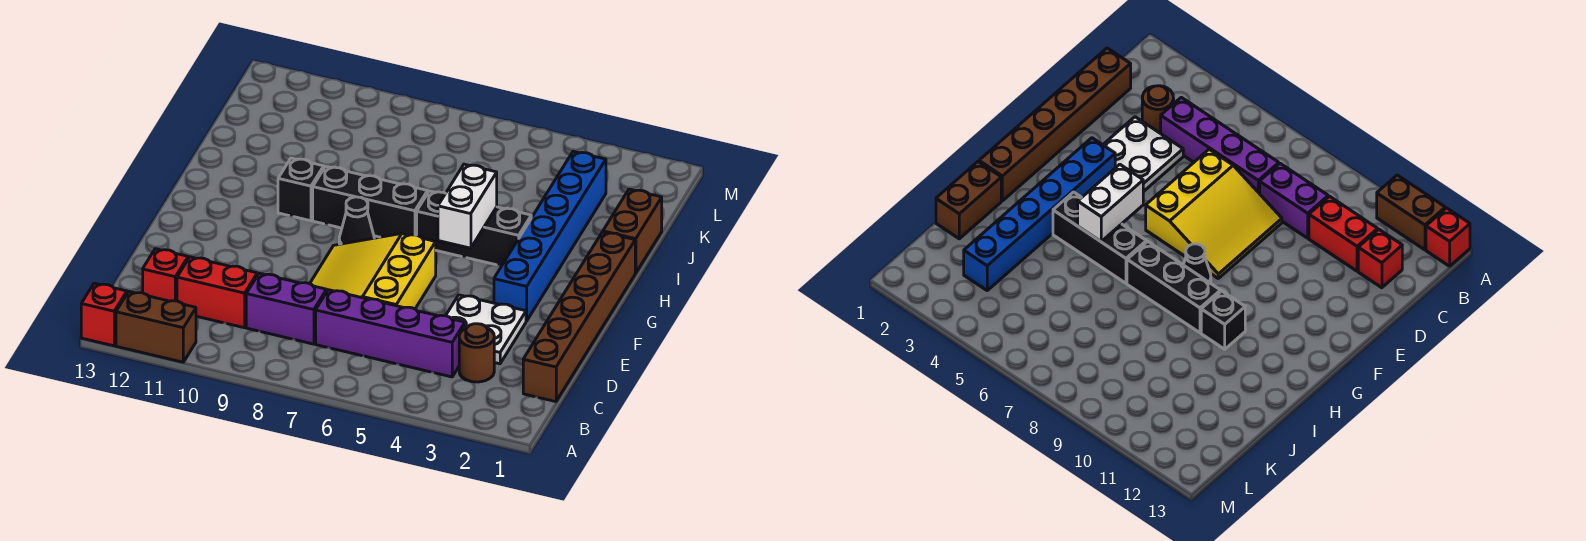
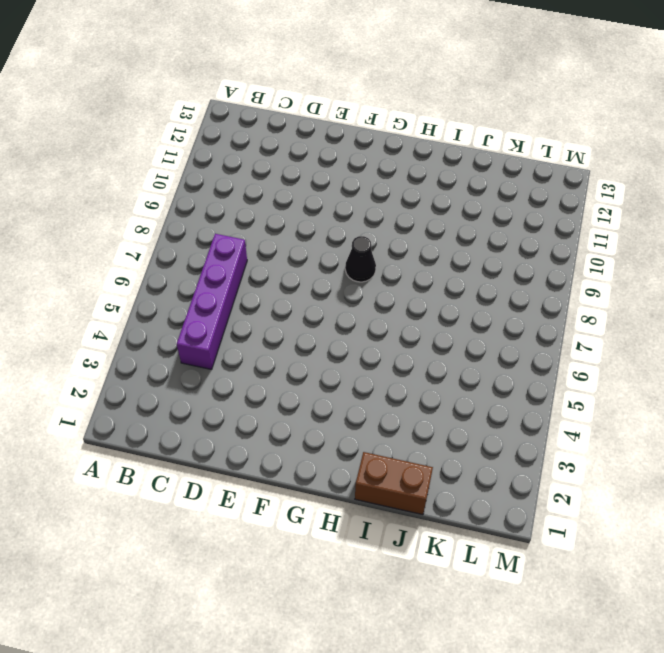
none -> brown 1x2 brick [116,292,196,362]
none -> red 1x1 brick [81,283,127,346]
none -> brown 1x6 brick [523,232,635,402]

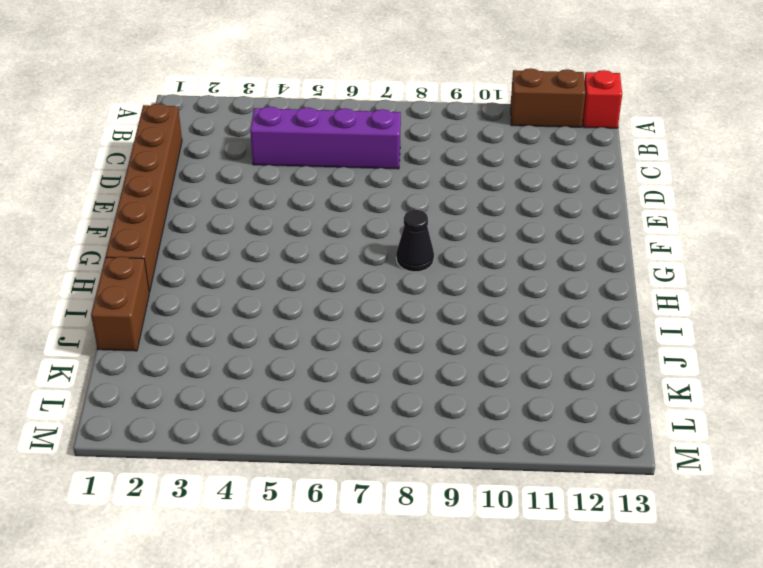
none -> brown 1x1 round brick [459,324,494,382]
none -> purple 1x2 brick [246,273,327,344]
none -> red 1x2 brick [177,257,257,328]

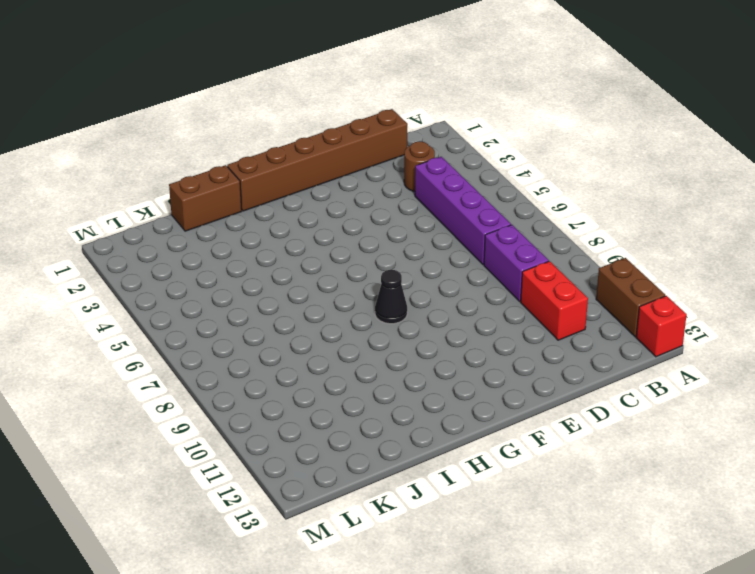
none -> red 1x1 brick [143,249,188,301]
none -> white 2x2 plate [446,295,526,364]
none -> yellow 3x3 slope [310,234,436,309]

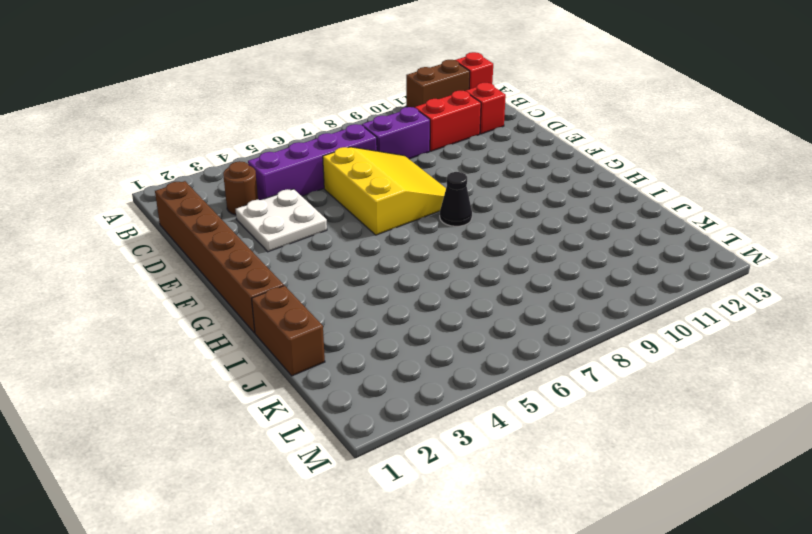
none -> blue 1x6 brick [494,151,606,321]
none -> black 1x3 brick [417,191,531,266]
none -> black 1x3 brick [313,166,428,237]

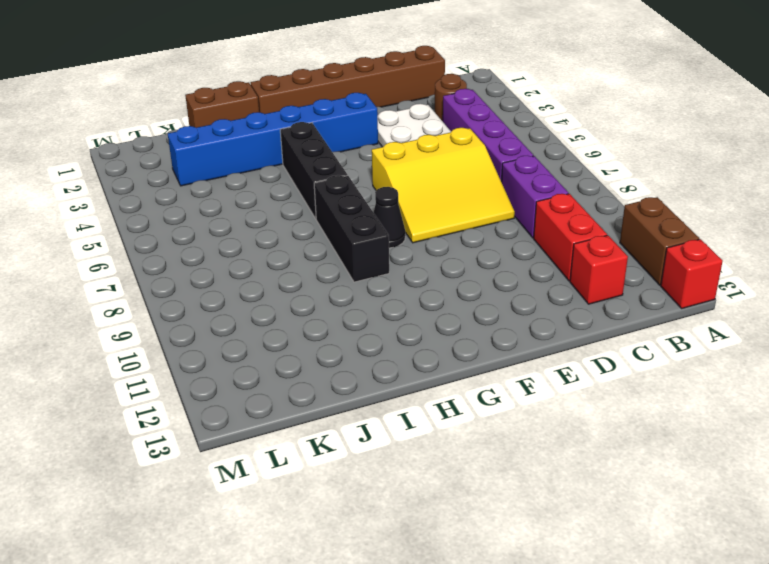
none -> black 1x1 brick [278,158,324,221]
none -> white 1x2 brick [438,164,497,248]

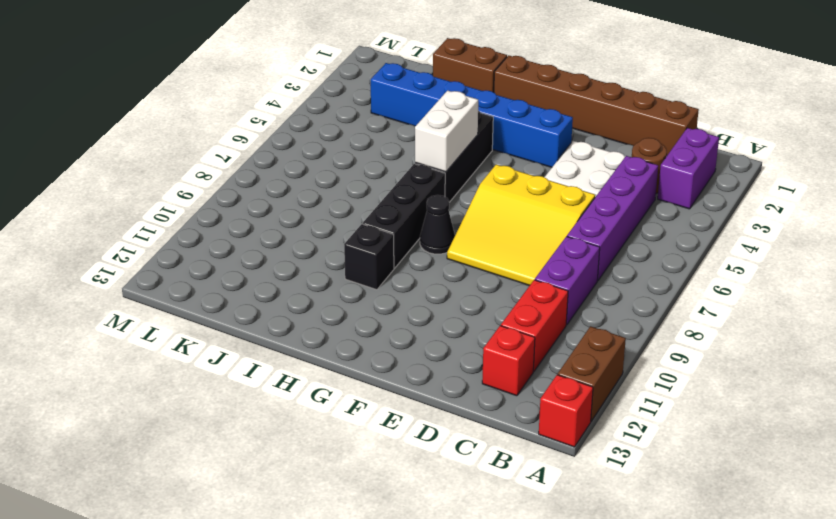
purple 1x2 brick [658,128,719,209] -> none
white 1x2 brick [415,91,478,172] -> white 1x2 brick turned to [438,164,497,248]

